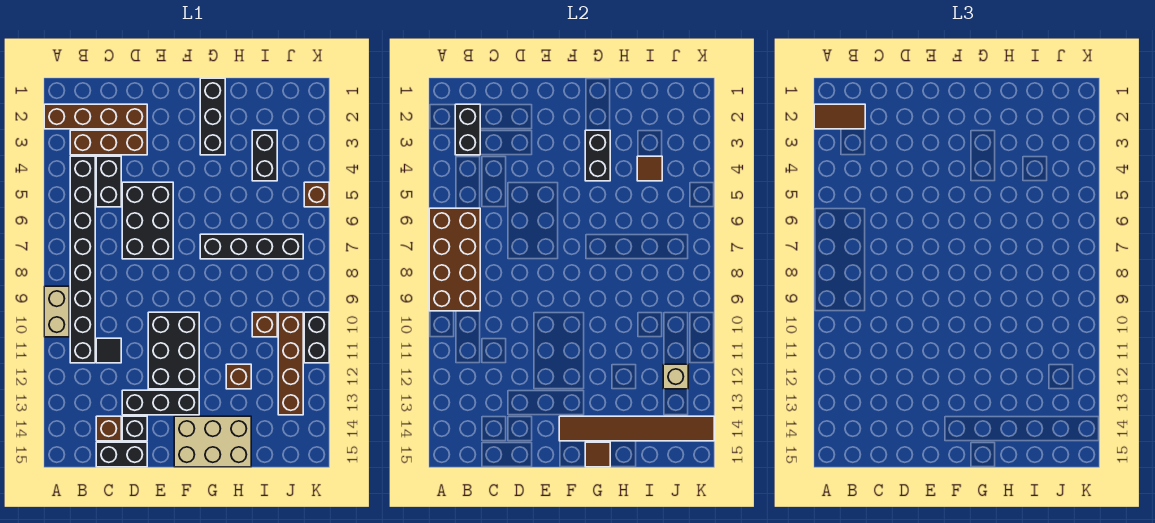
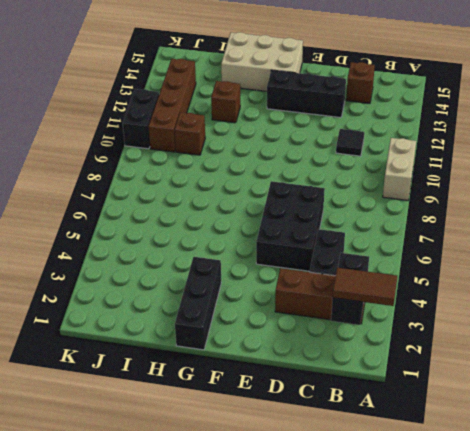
none -> brown 1x4 brick [44,104,147,129]
none -> black 1x8 brick [70,156,95,363]
none -> black 1x2 brick [96,442,147,467]

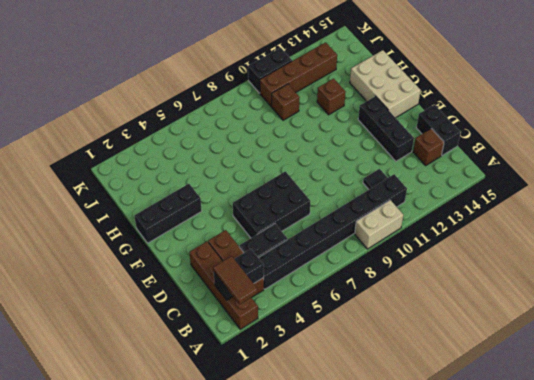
none -> black 1x1 brick [122,416,147,441]
none -> black 2x3 brick [148,312,199,389]
none -> black 1x4 brick [200,234,303,259]

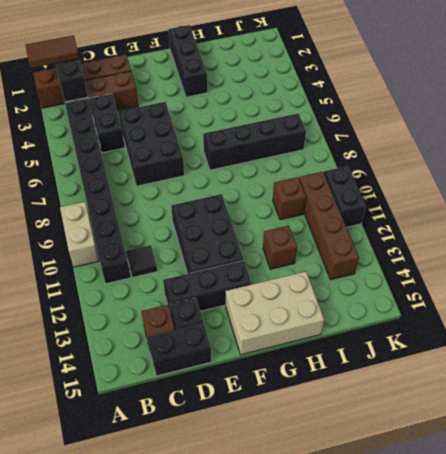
none -> black 1x2 brick [252,130,277,181]
none -> brown 1x1 brick [304,182,329,207]
none -> brown 2x4 brick [429,208,480,311]

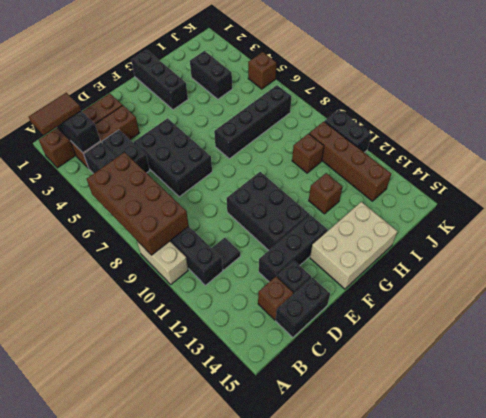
none -> brown 1x6 tile [559,416,714,441]
none -> black 1x2 brick [585,130,610,181]
none -> brown 1x1 tile [585,442,610,467]

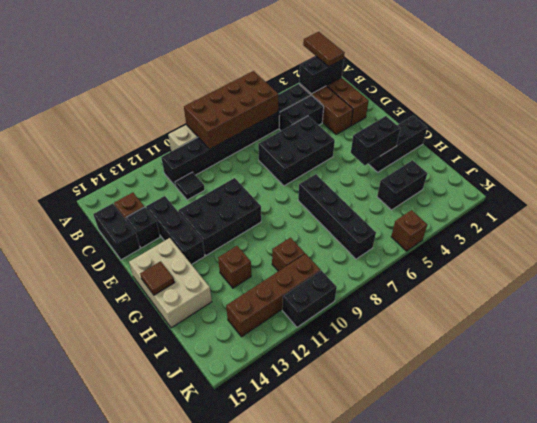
none -> brown 1x6 tile [559,416,714,441]
none -> brown 1x1 tile [637,156,662,181]
none -> tan 1x1 brick [663,364,688,389]

